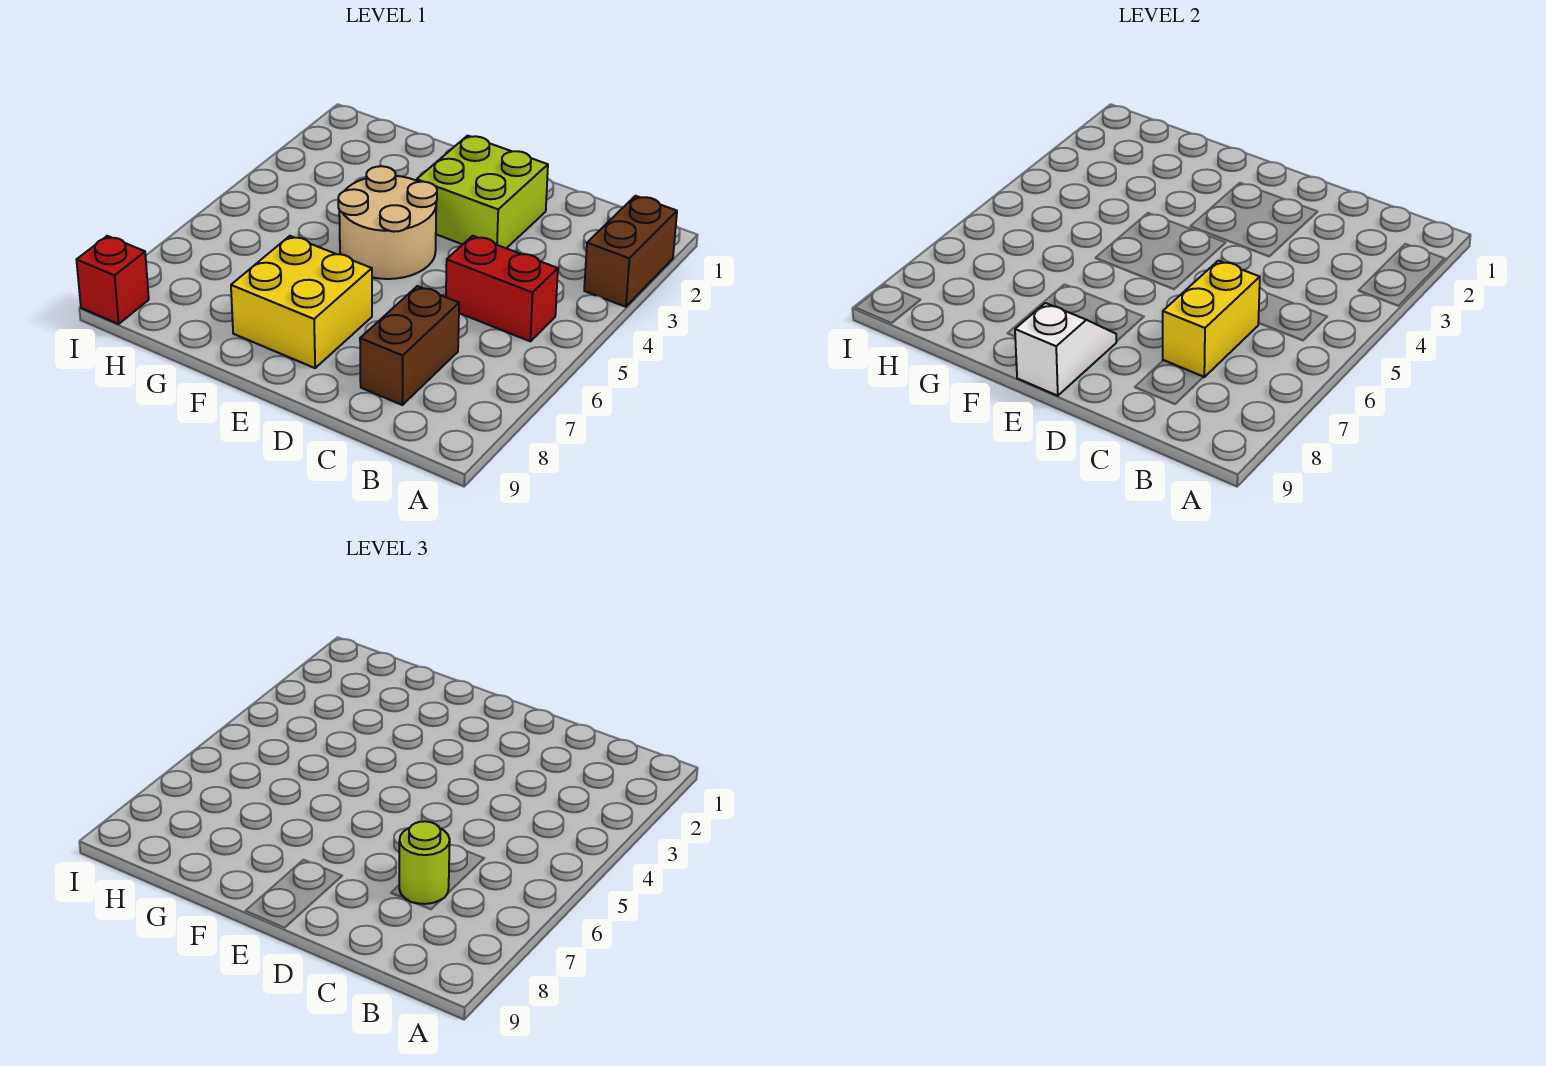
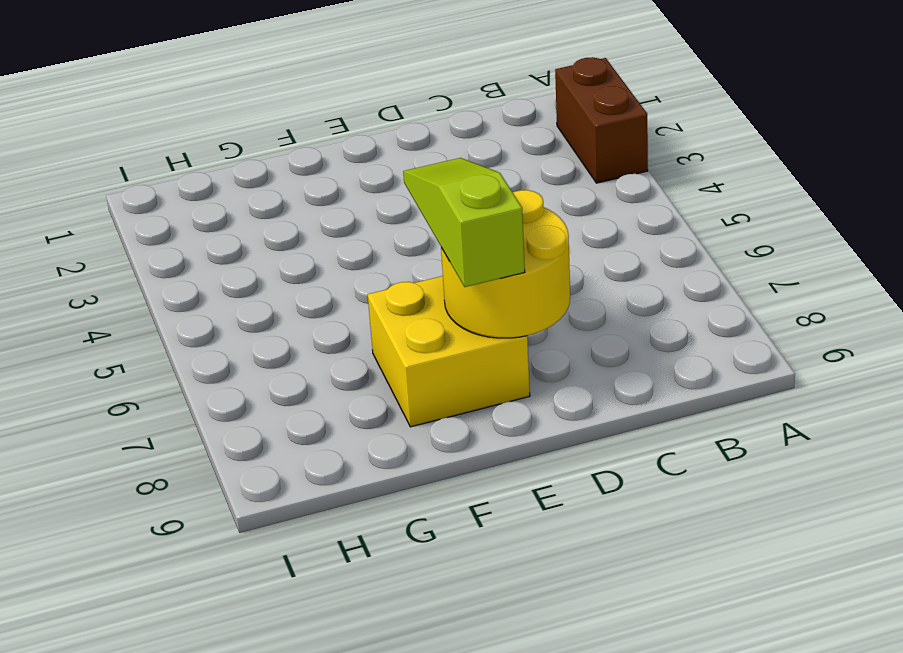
yellow 2x2 round brick [441,190,570,338] -> white 1x2 slope [1015,303,1116,396]
lime 1x3 slope [403,158,525,287] -> none
none -> red 1x2 brick [446,236,558,341]
none -> brown 1x2 brick [360,286,459,405]

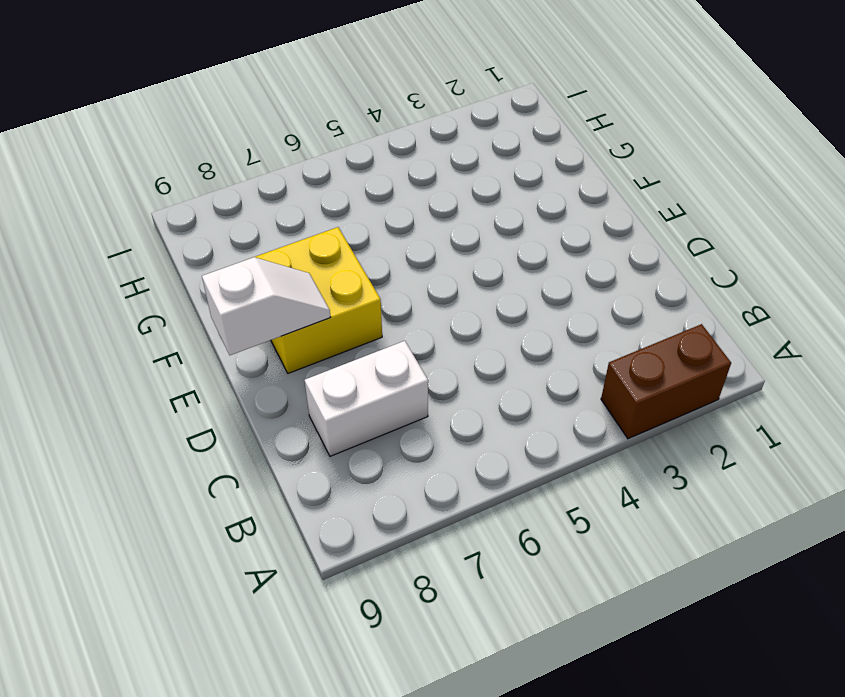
white 1x2 brick [305,341,428,456] -> brown 1x2 brick [360,286,459,405]
none -> red 1x2 brick [446,236,558,341]
none -> lime 2x2 brick [417,136,548,248]

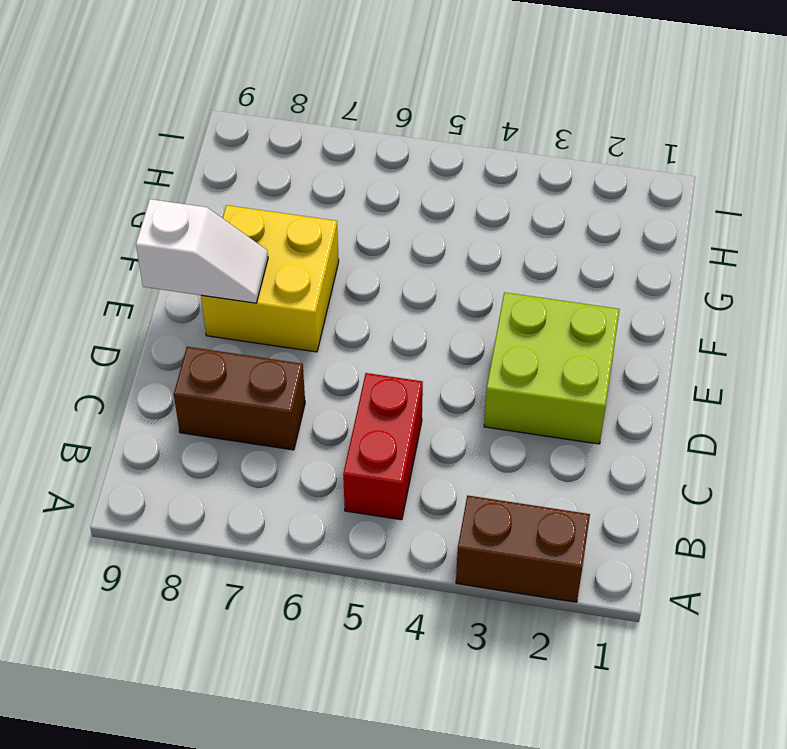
none -> tan 2x2 round brick [338,166,437,279]
none -> red 1x1 brick [77,236,149,324]

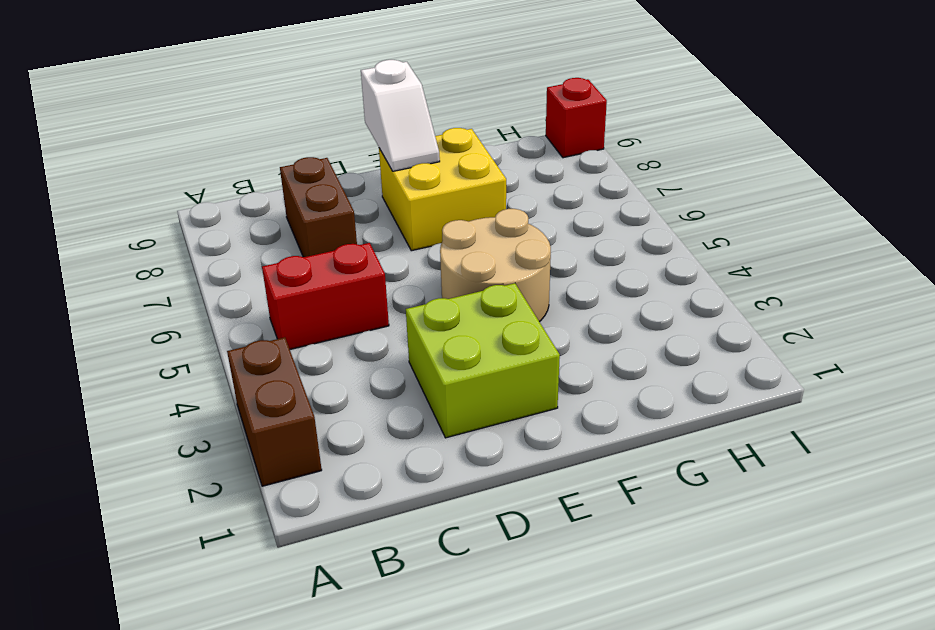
none -> yellow 1x2 brick [1163,261,1260,377]
none -> lime 1x1 round brick [399,821,450,904]

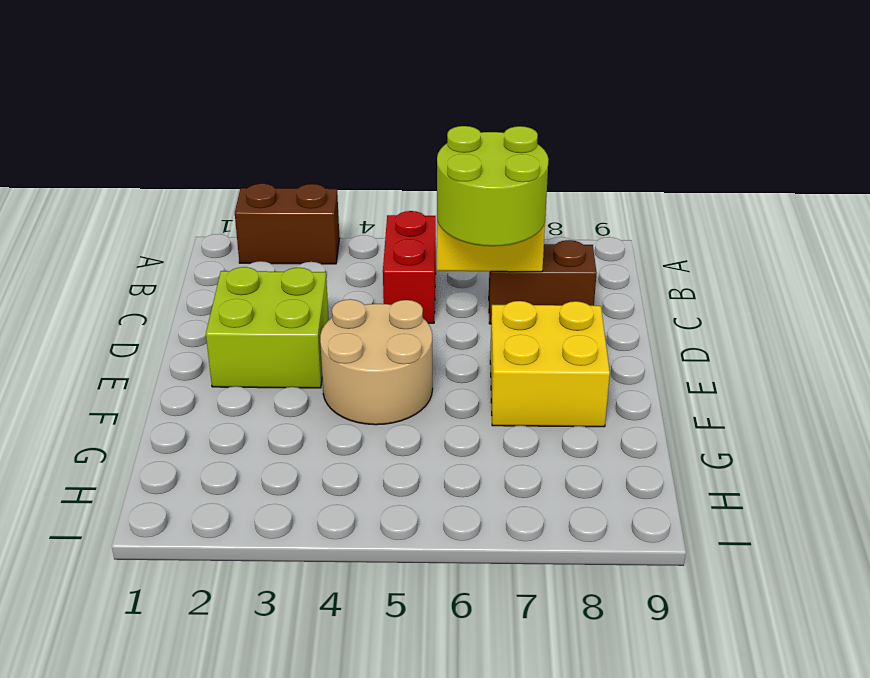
lime 2x2 round brick [437,126,549,246] -> lime 1x1 round brick [399,821,450,904]
none -> red 1x1 brick [77,236,149,324]
none -> white 1x2 slope [1015,303,1116,396]

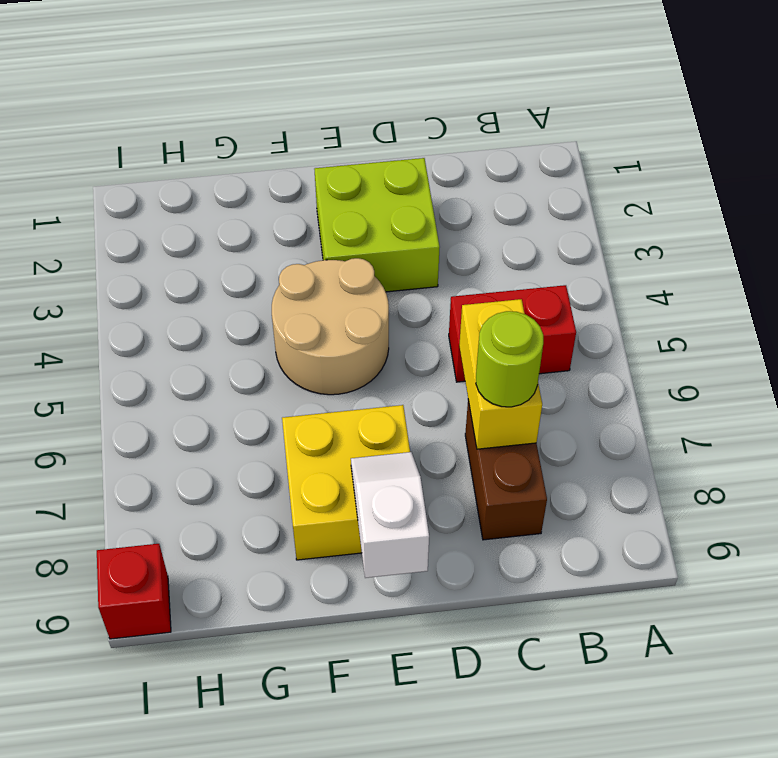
none -> brown 1x2 brick [584,196,677,307]

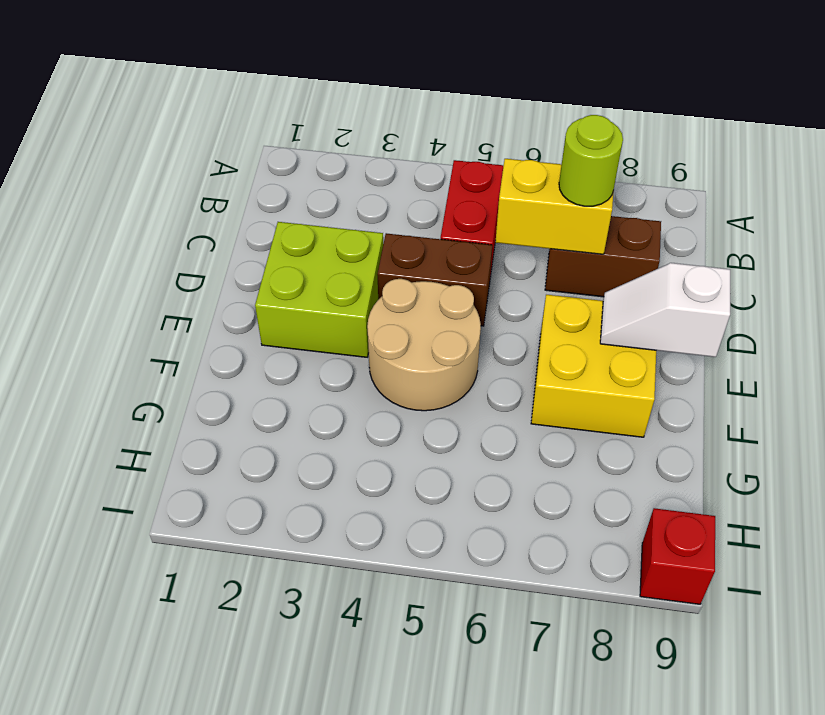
brown 1x2 brick [377,233,492,326] -> brown 1x2 brick moved to [584,196,677,307]

